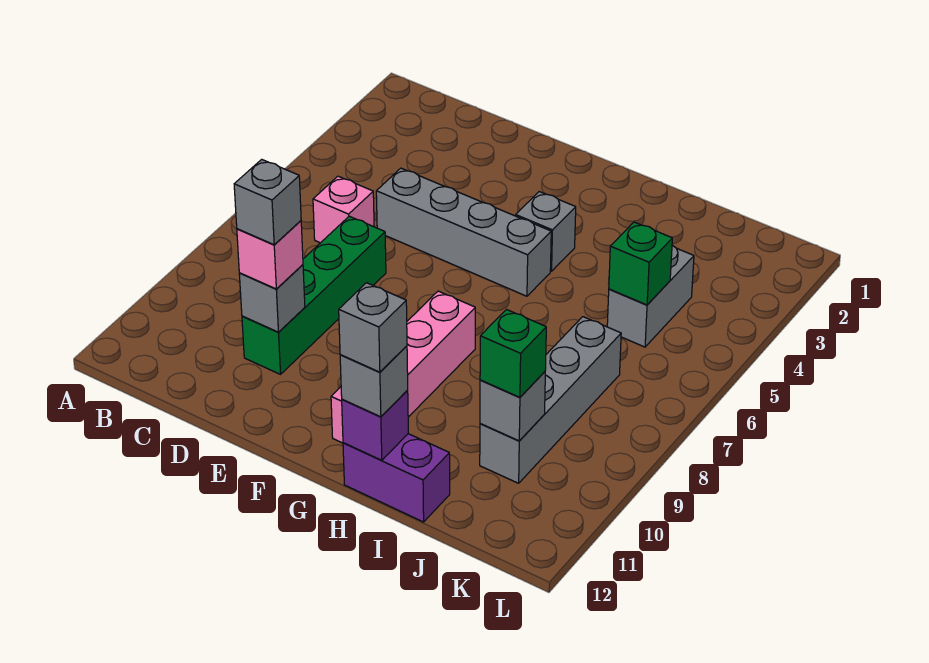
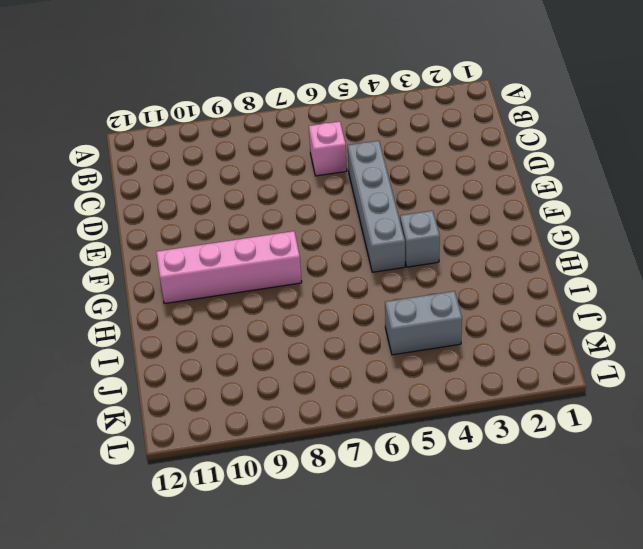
none -> green 1x4 brick [242,216,386,374]
none -> purple 1x2 brick [343,434,450,522]
none -> grey 1x4 brick [480,317,621,483]

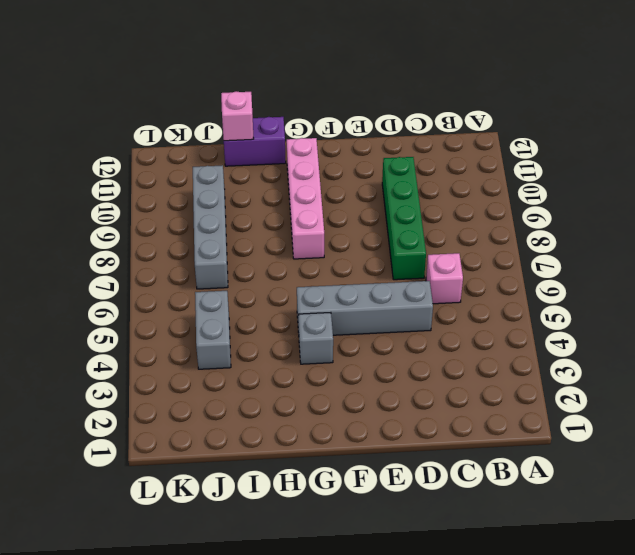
pink 1x1 brick [221,91,254,141] -> pink 1x1 brick moved to [237,221,303,289]
none -> grey 1x1 brick [239,265,305,332]
none -> purple 1x1 brick [342,390,408,460]
none -> green 1x1 brick [609,222,672,305]

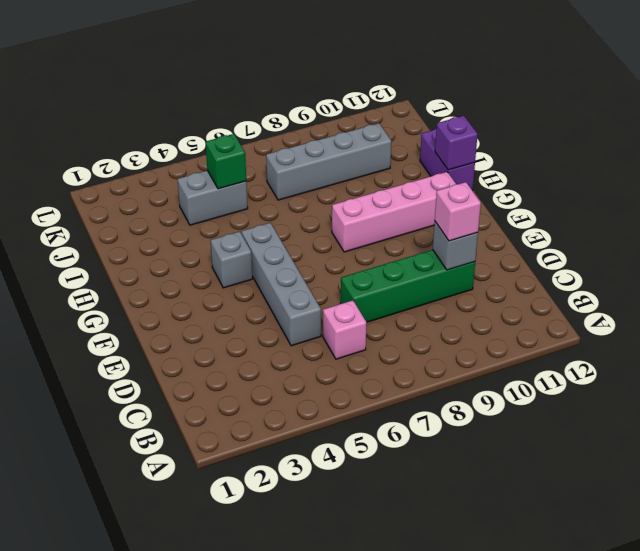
none -> grey 1x1 brick [480,372,545,441]
none -> grey 1x1 brick [340,346,408,417]
none -> green 1x1 brick [480,310,546,397]

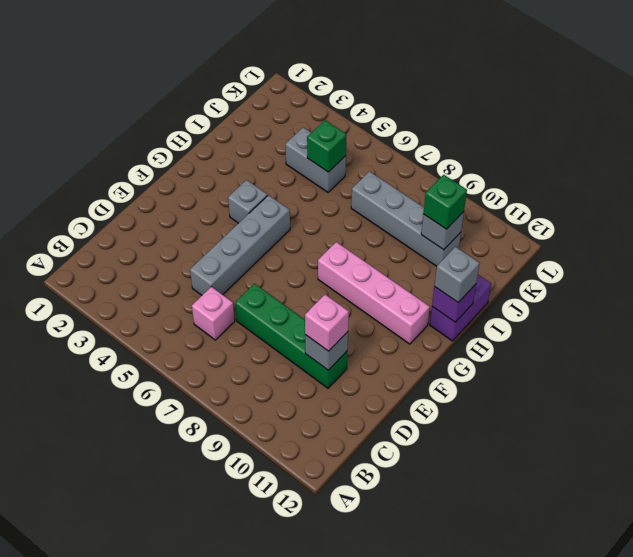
none -> grey 1x1 brick [234,159,301,245]
none -> grey 1x1 brick [339,283,407,372]

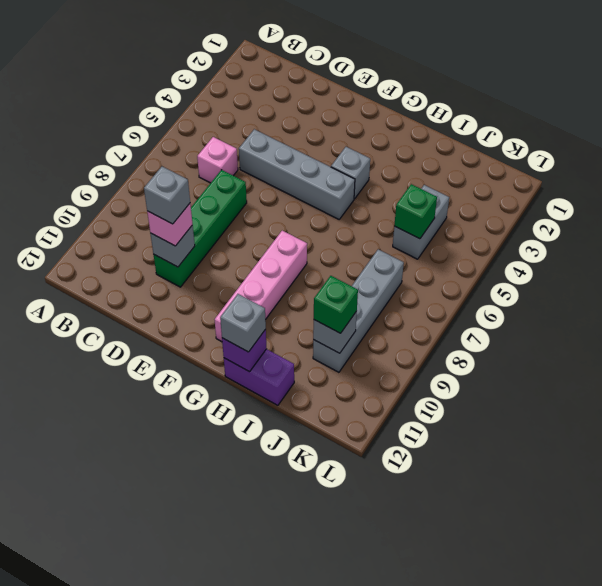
none -> grey 1x1 brick [339,283,407,372]

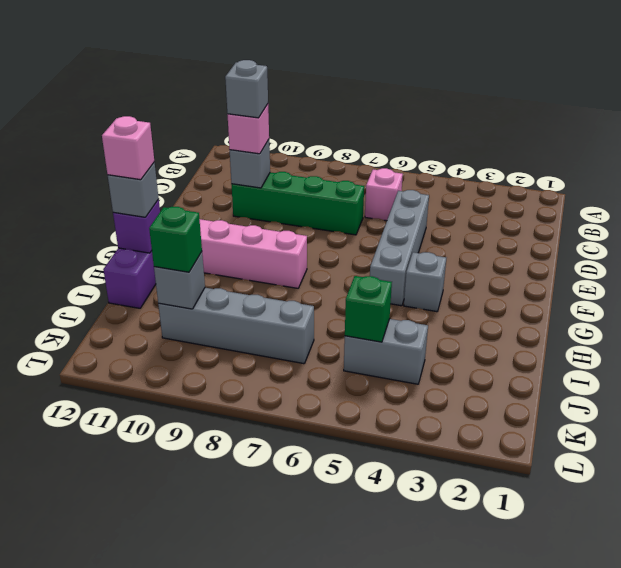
pink 1x1 brick [102,116,154,180] -> grey 1x1 brick [339,283,407,372]

